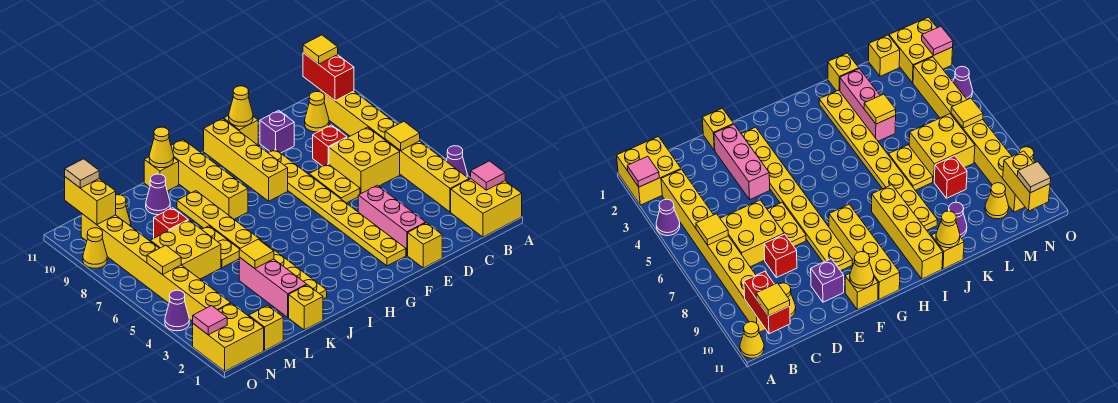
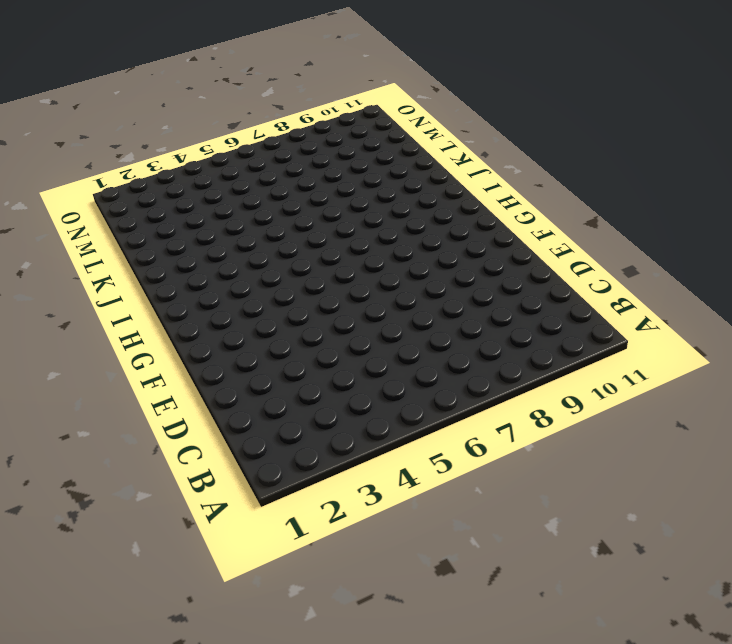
none -> yellow 2x2 brick [451,179,522,237]
none -> purple 1x1 cone [446,146,467,177]
none -> yellow 1x1 cone [740,322,764,358]
none -> yellow 1x8 brick [319,89,469,212]

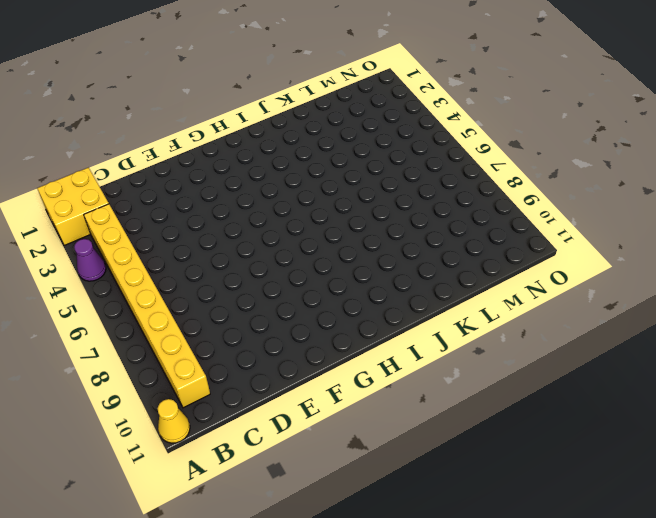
none -> yellow 2x2 brick [329,127,400,194]
none -> yellow 1x1 cone [305,92,329,132]
none -> red 1x1 brick [313,125,347,166]
none -> yellow 1x1 brick [408,223,442,268]

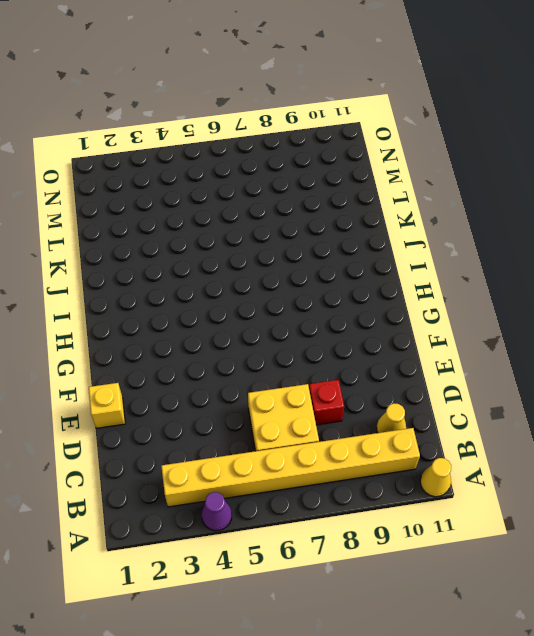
none -> yellow 2x2 brick [451,179,522,237]
none -> pink 1x3 brick [358,185,426,255]
none -> yellow 1x2 plate [309,164,360,203]
none -> purple 1x1 brick [260,110,294,153]

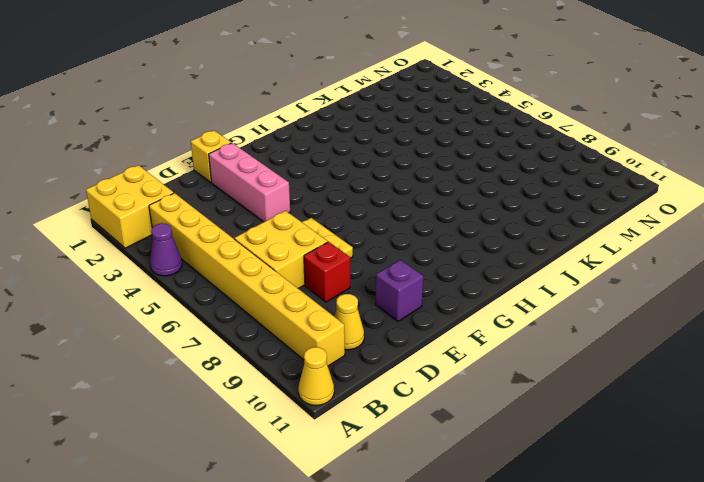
none -> yellow 1x8 plate [268,149,406,266]
none -> yellow 1x1 brick [224,115,258,144]
none -> yellow 1x4 brick [204,119,288,201]
none -> yellow 1x4 brick [171,139,248,219]

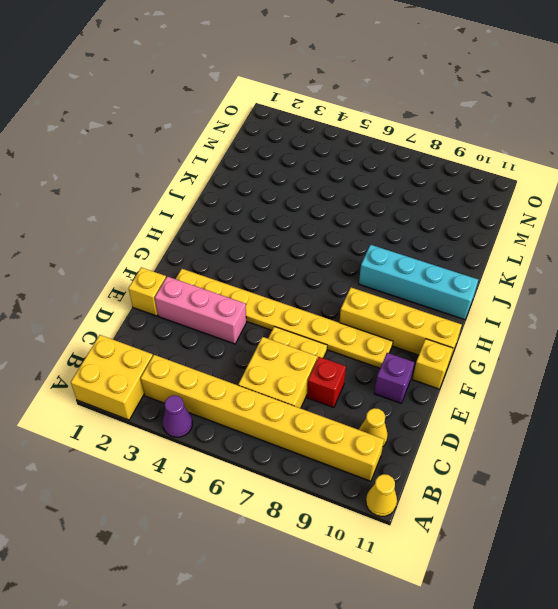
cyan 1x4 brick [359,245,478,320] -> yellow 1x4 brick [171,139,248,219]
none -> yellow 1x8 plate [177,191,327,299]
none -> yellow 1x1 brick [144,157,179,191]
none -> yellow 1x1 brick [289,285,323,330]
none -> pink 1x3 brick [239,257,307,317]

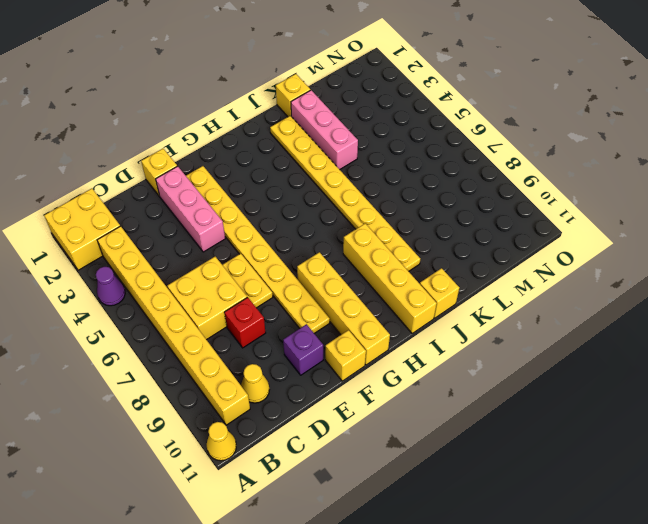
none -> yellow 1x2 plate [202,226,239,268]
none -> purple 1x1 cone [146,174,170,215]
none -> yellow 2x2 brick [150,220,221,279]
none -> red 1x1 brick [154,208,188,238]

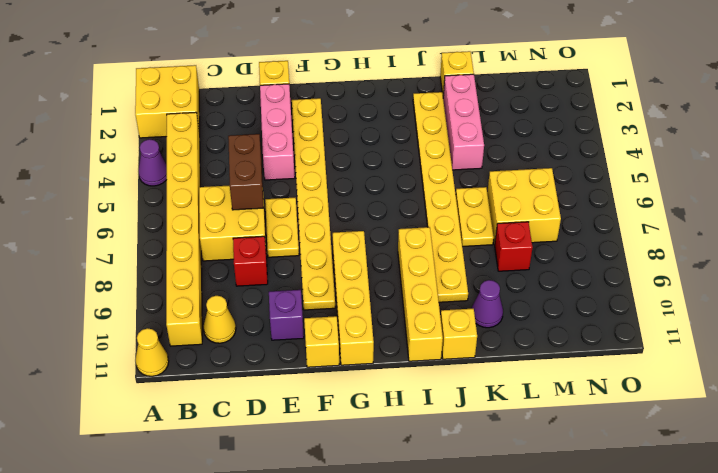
brown 1x2 brick [228,134,264,210] -> none
none -> yellow 1x1 brick [249,305,283,351]
none -> yellow 1x1 cone [116,195,131,226]
none -> yellow 2x2 brick [193,303,264,371]
none -> yellow 1x8 brick [81,213,231,321]

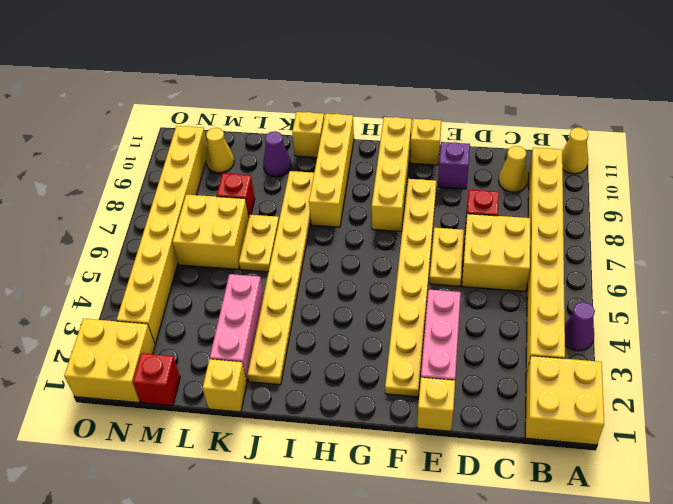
red 1x1 brick [133,353,180,406] -> yellow 1x1 brick [249,305,283,351]
none -> purple 1x1 cone [165,290,189,331]
none -> yellow 1x1 cone [83,228,107,268]
none -> pink 1x1 tile [471,161,505,190]
none -> yellow 1x1 tile [385,122,420,151]

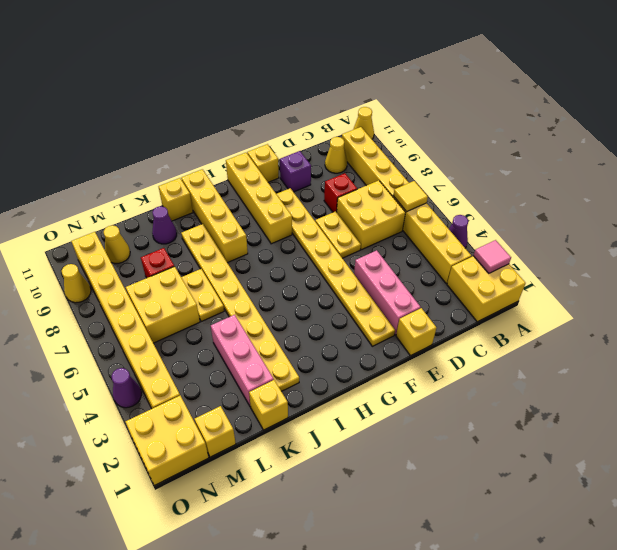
none -> red 1x2 brick [303,53,354,101]
none -> yellow 1x1 cone [229,86,253,126]
none -> yellow 1x1 cone [149,127,174,168]
none -> yellow 1x1 tile [239,239,274,268]

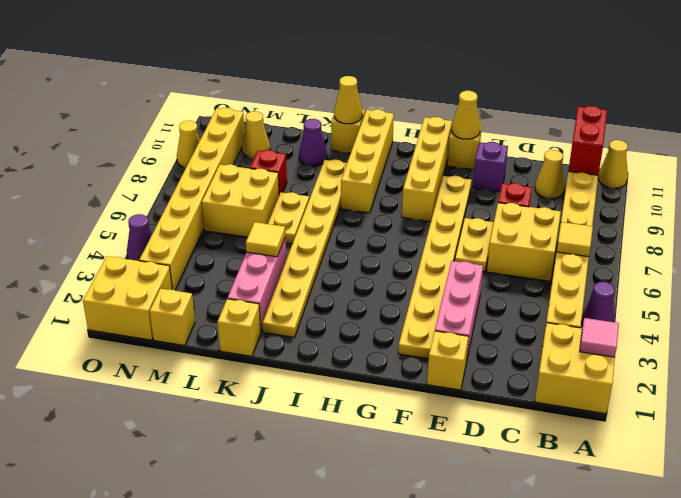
none -> yellow 1x1 tile [147,245,181,275]
none -> yellow 1x2 brick [65,177,116,225]
none -> pink 1x1 tile [193,306,227,335]
none -> yellow 1x1 tile [303,35,338,64]

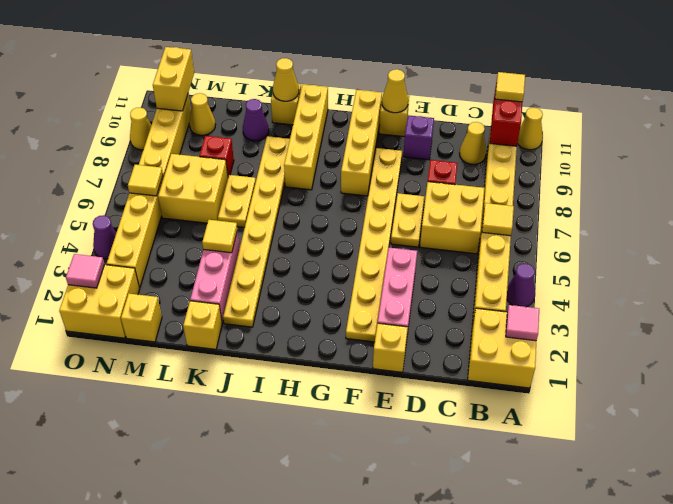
none -> tan 1x1 tile [65,159,99,188]

